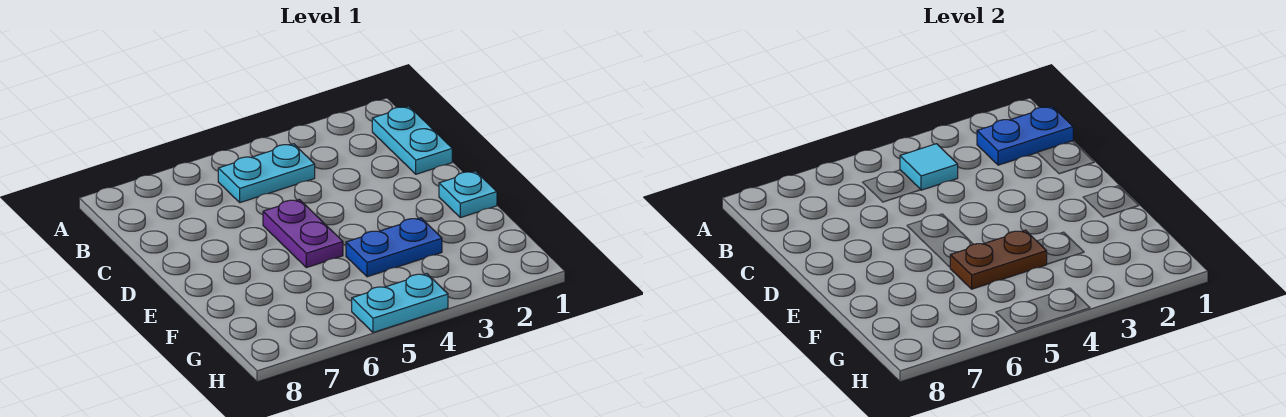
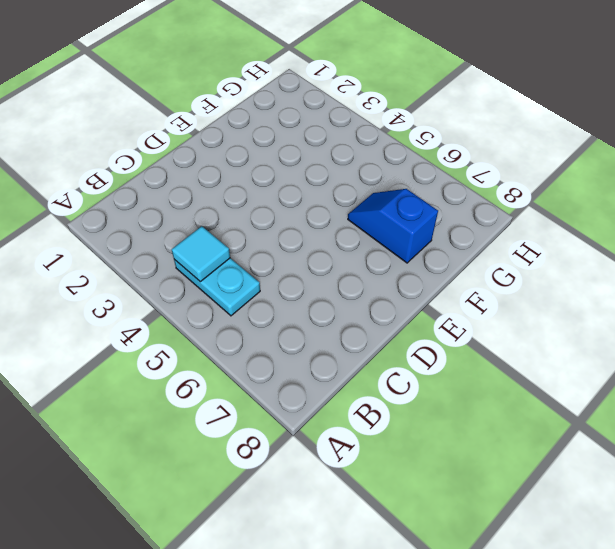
blue 1x2 slope [348,189,438,263] -> none
none -> cyan 1x2 plate [372,106,452,174]
none -> purple 1x2 plate [263,199,343,268]

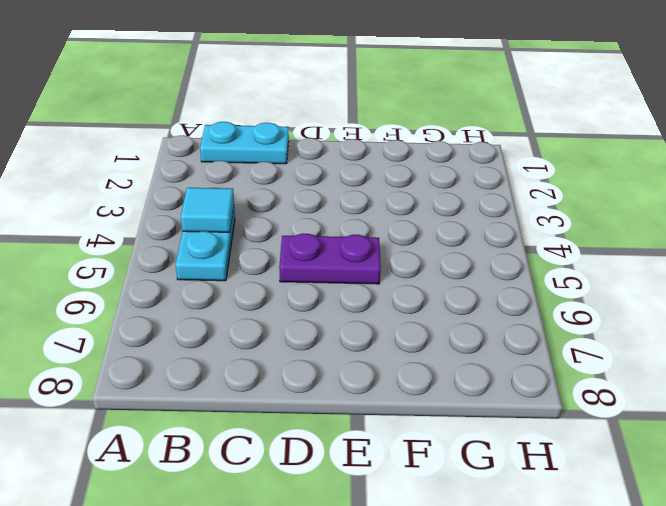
none -> cyan 1x1 plate [439,171,497,218]
none -> blue 1x2 plate [346,218,442,277]

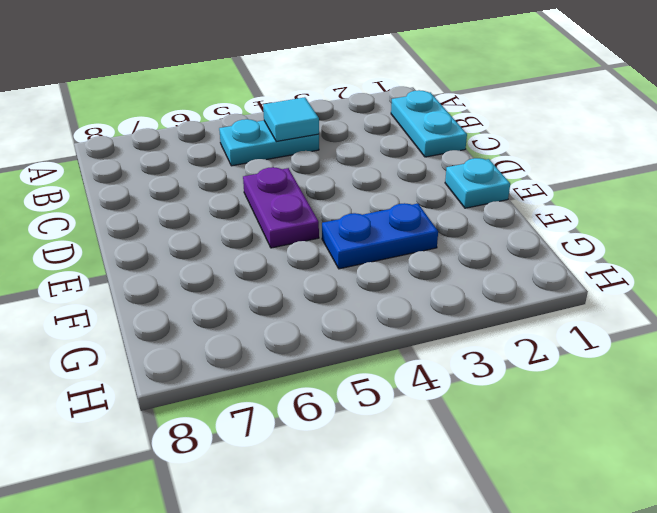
none -> cyan 1x2 plate [352,274,448,332]
none -> blue 1x2 plate [977,106,1073,165]

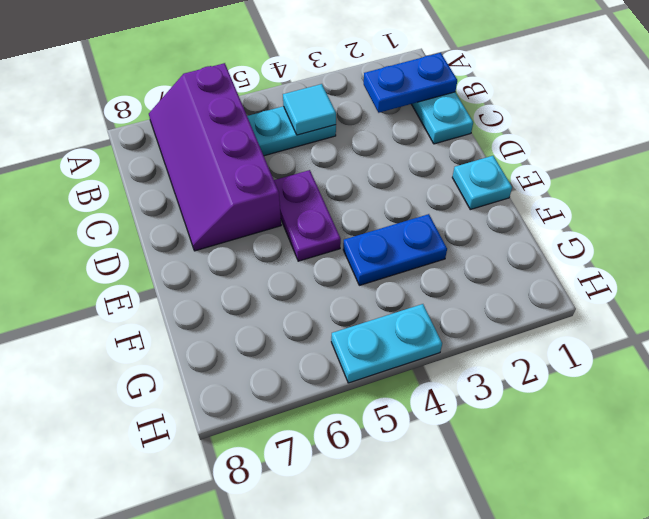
purple 2x4 slope [149,63,281,251] -> none
none -> brown 1x2 plate [950,230,1047,289]

